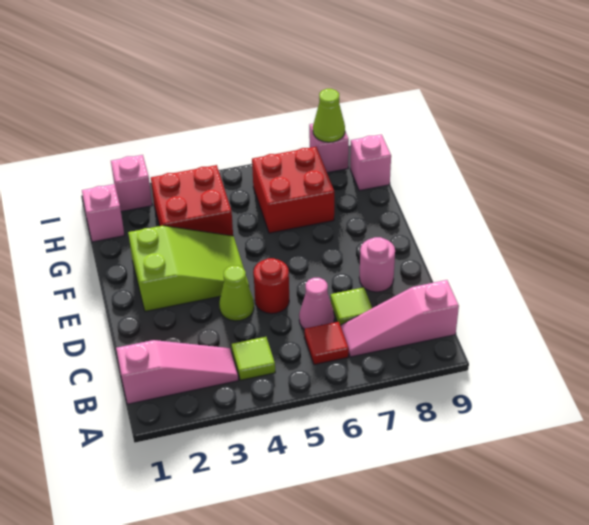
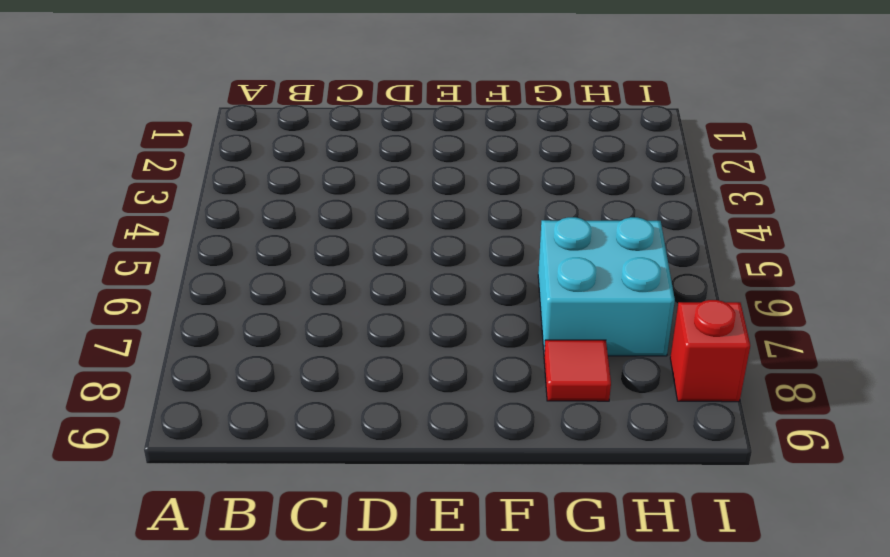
cyan 2x2 brick [538,217,675,356] -> red 2x2 brick [252,147,334,233]
red 1x1 tile [544,340,611,401] -> red 1x1 tile moved to [305,322,349,365]
red 1x1 brick [670,300,750,402] -> pink 1x1 brick [309,124,349,173]
none -> pink 1x3 slope [116,340,238,404]
none -> lime 1x1 tile [232,337,275,380]
none -> pink 1x3 slope [341,280,459,357]

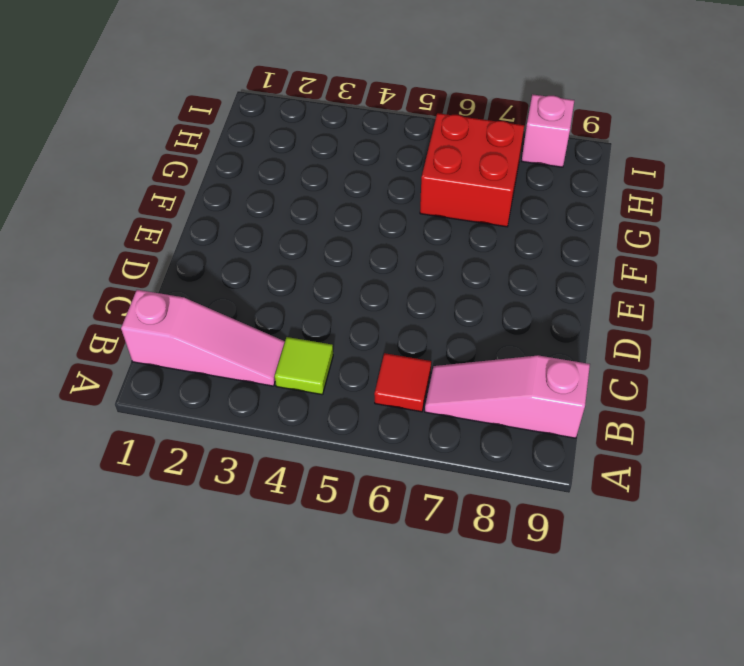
none -> pink 1x1 cone [299,278,334,330]
none -> lime 1x1 tile [331,287,372,326]
none -> lime 1x1 cone [219,266,254,321]

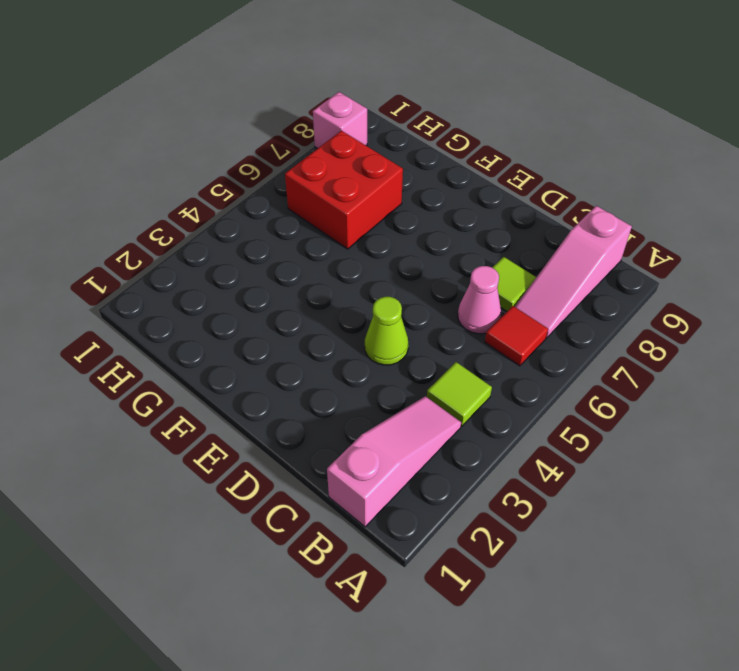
none -> red 1x1 round brick [254,258,289,314]
none -> pink 1x1 round brick [359,237,395,292]
none -> lime 2x3 slope [128,226,249,311]

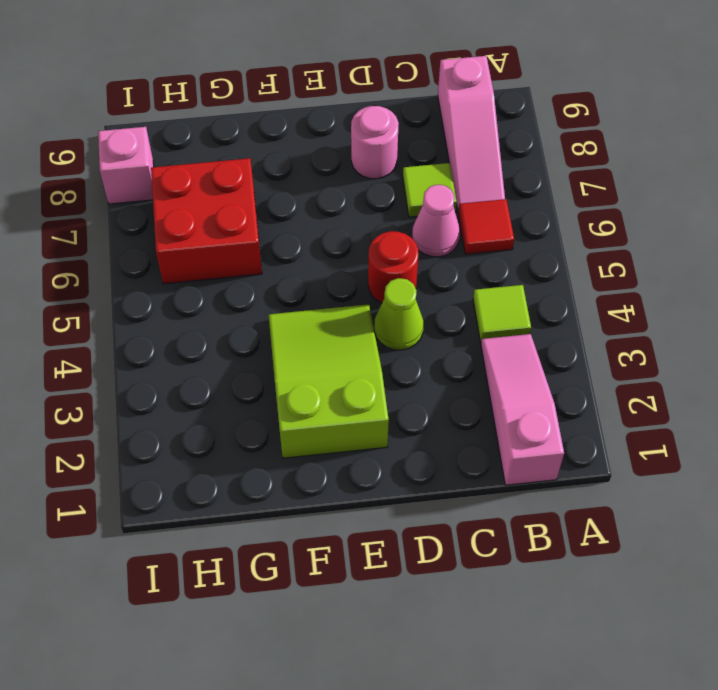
none -> red 2x2 brick [151,165,233,236]
none -> pink 1x1 brick [82,184,125,242]
none -> pink 1x1 brick [350,134,391,191]

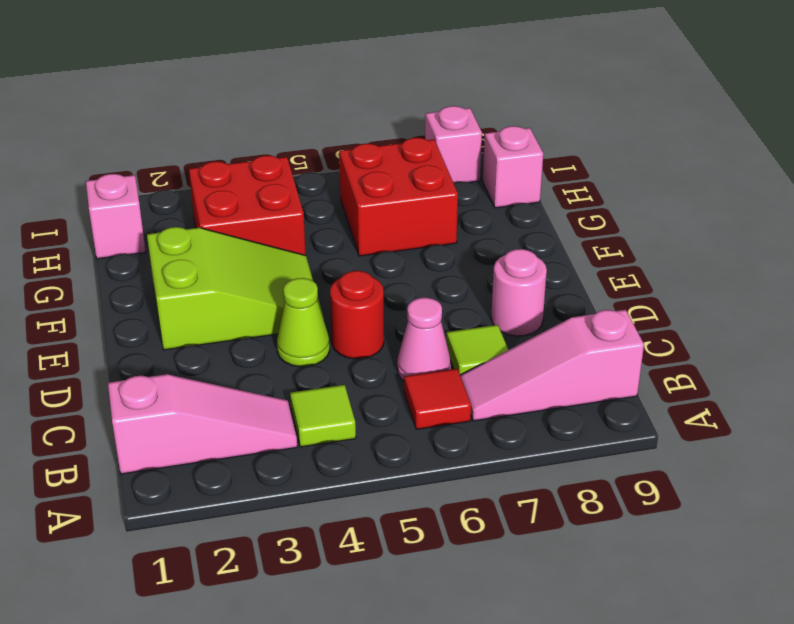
none -> pink 1x1 brick [111,155,152,212]
none -> lime 1x1 cone [313,89,345,142]

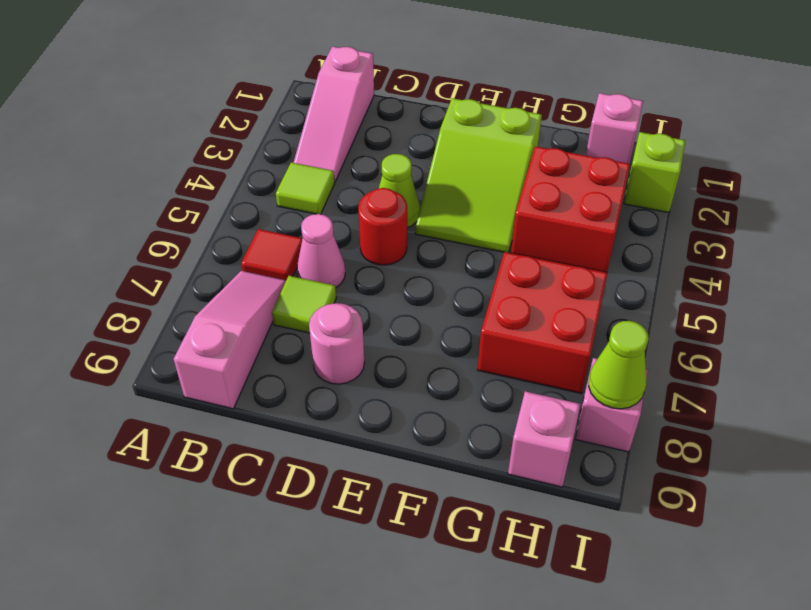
lime 1x1 brick [624,132,685,213] -> pink 1x1 brick [111,155,152,212]

